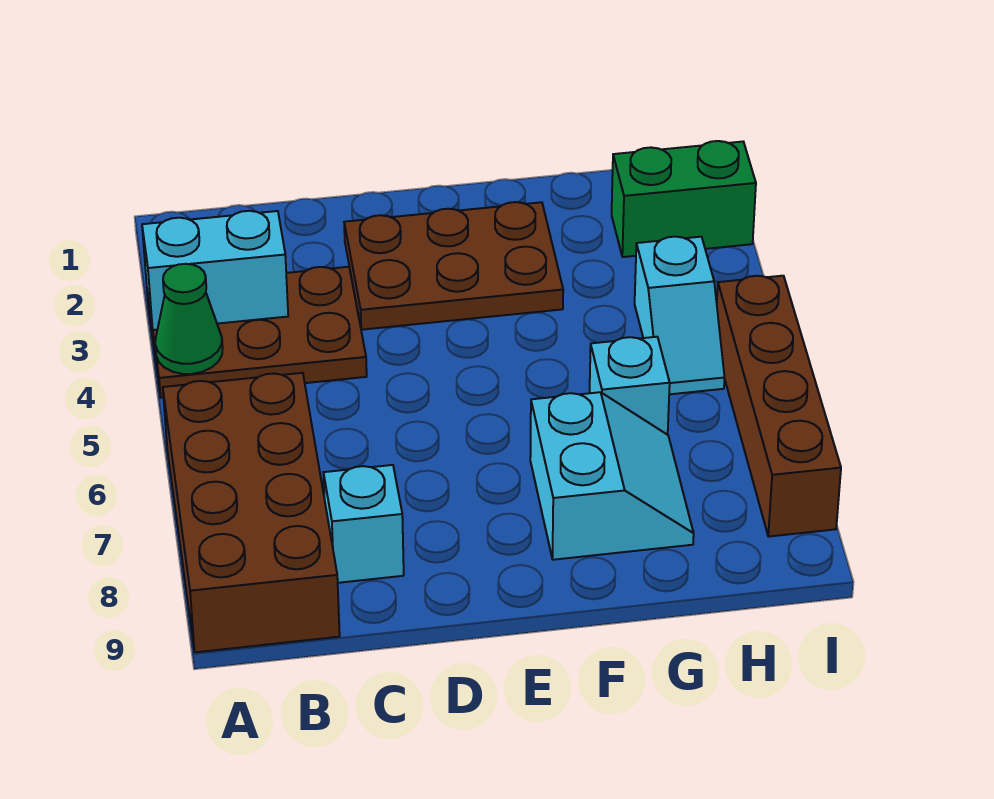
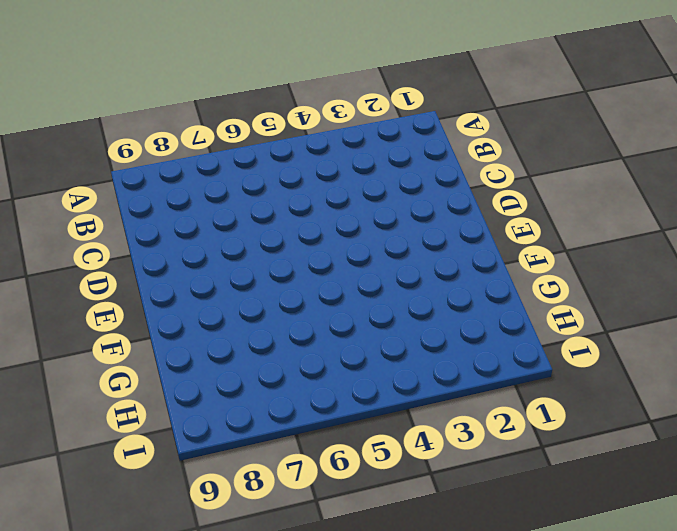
none -> brown 2x3 plate [147,267,367,398]
none -> brown 2x4 brick [163,373,340,652]

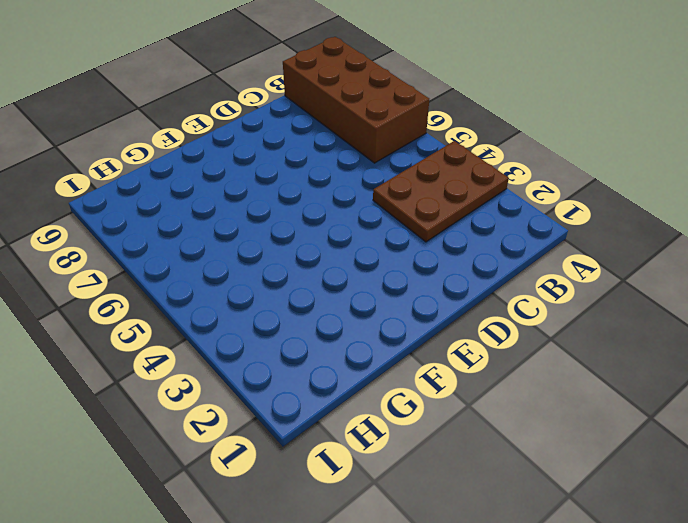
none -> cyan 1x1 brick [323,465,404,583]
none -> brown 2x3 plate [344,202,563,330]

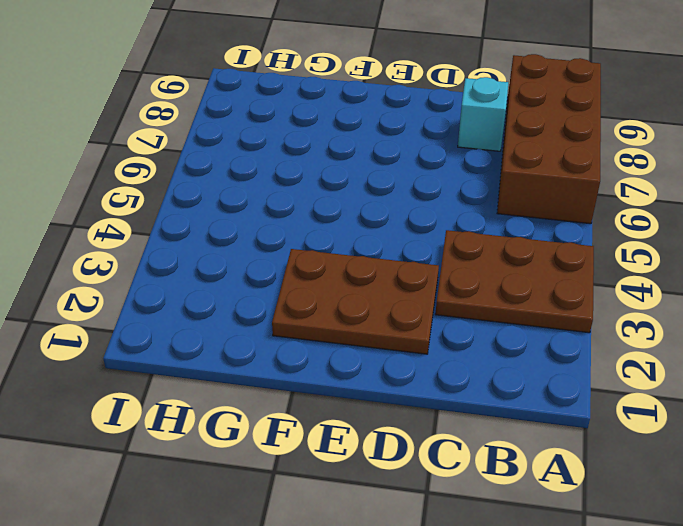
none -> cyan 2x2 slope [530,392,694,560]
none -> cyan 1x1 brick [590,337,670,435]

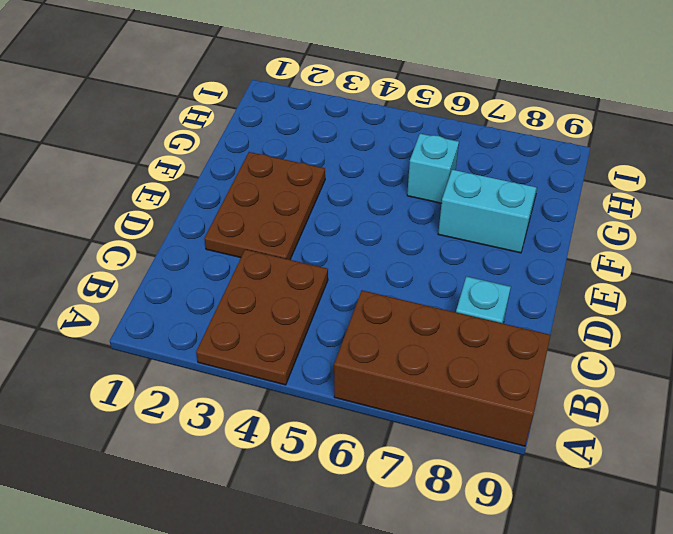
none -> green 1x2 brick [612,141,756,257]
none -> cyan 1x2 slope [635,237,725,394]

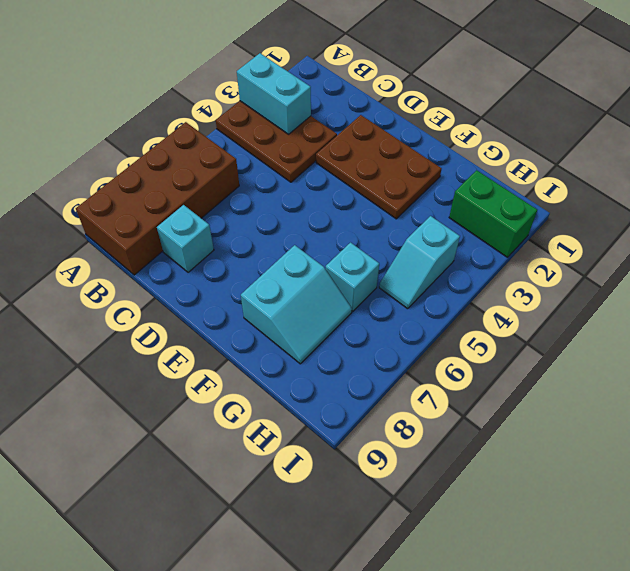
none -> brown 1x4 brick [717,276,841,537]
none -> green 1x1 cone [155,264,223,374]

